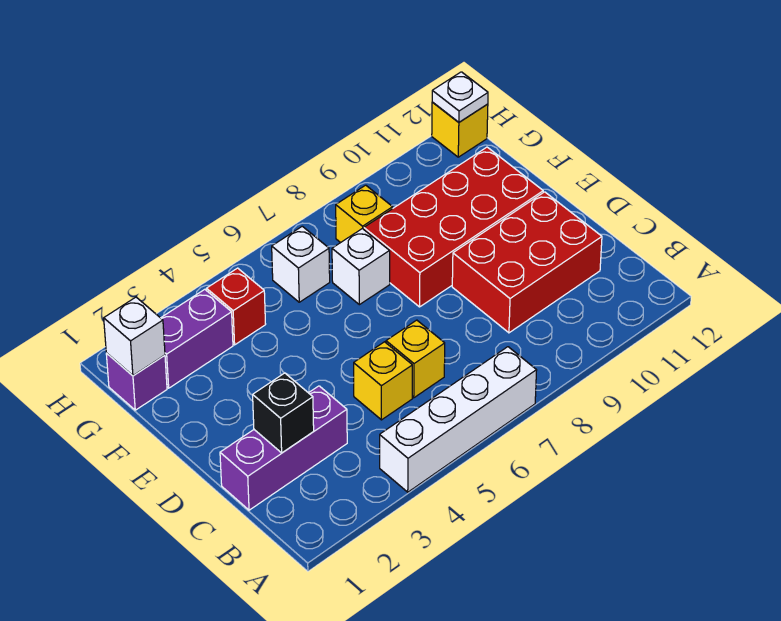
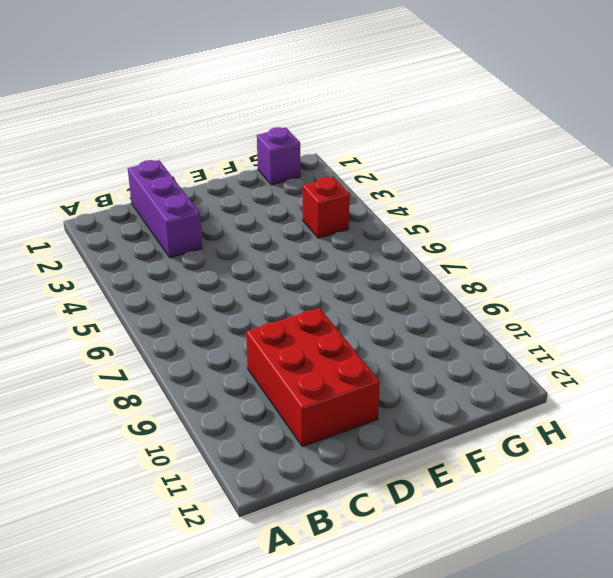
none -> white 1x4 brick [380,347,537,492]
none -> yellow 1x1 brick [354,342,412,420]
none -> yellow 1x1 brick [386,320,445,398]

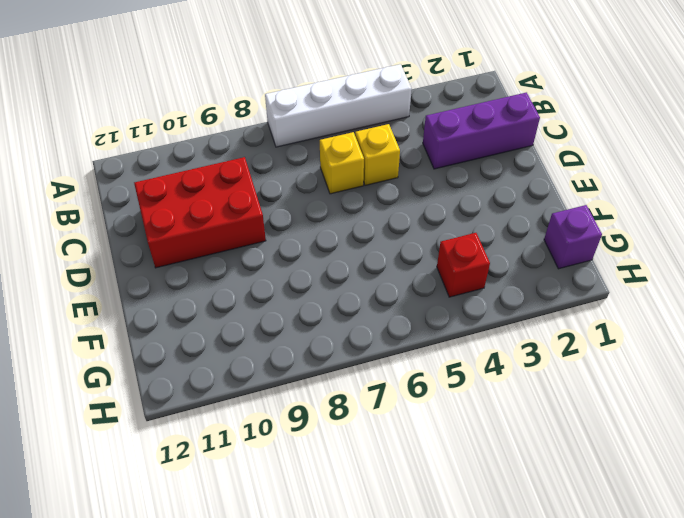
none -> red 2x4 brick [364,147,543,307]
none -> white 1x1 brick [332,229,390,305]
none -> purple 1x2 brick [161,289,233,388]

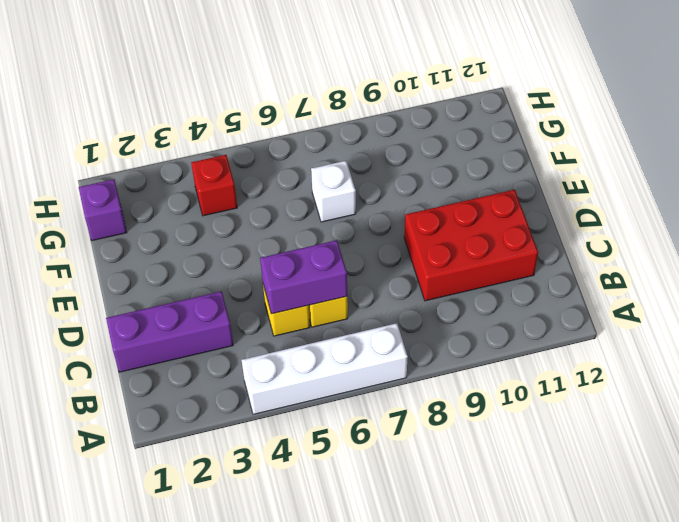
purple 1x2 brick [260,240,347,314] -> purple 1x2 brick moved to [161,289,233,388]
none -> red 2x4 brick [364,147,543,307]
none -> white 1x1 brick [272,226,330,302]
none -> yellow 1x1 brick [336,185,393,243]

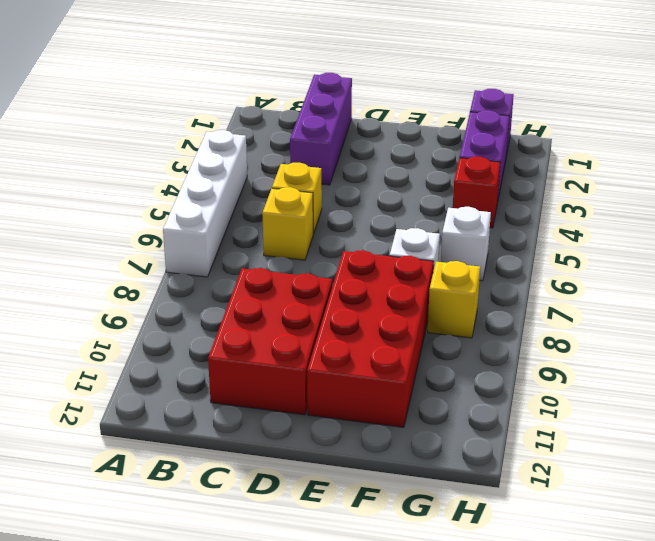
none -> yellow 1x1 brick [432,102,488,157]
none -> black 1x1 brick [253,373,314,453]
none -> white 1x1 brick [104,297,165,376]

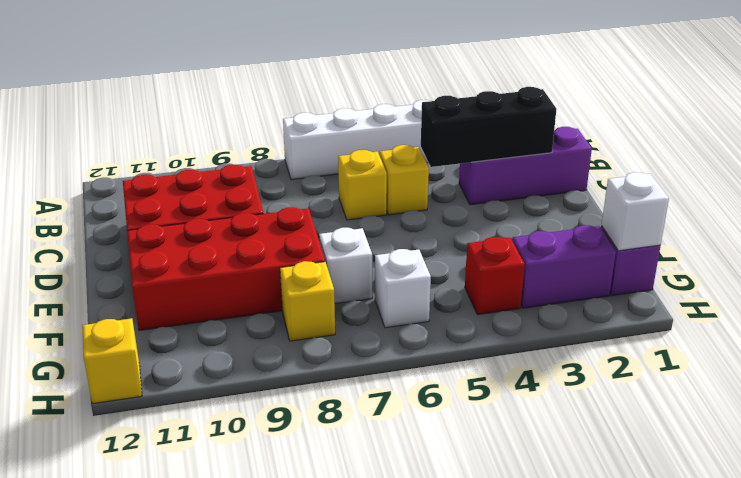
black 1x3 brick [421,87,556,167] -> black 1x1 brick [253,373,314,453]
none -> white 1x1 plate [432,72,488,122]

